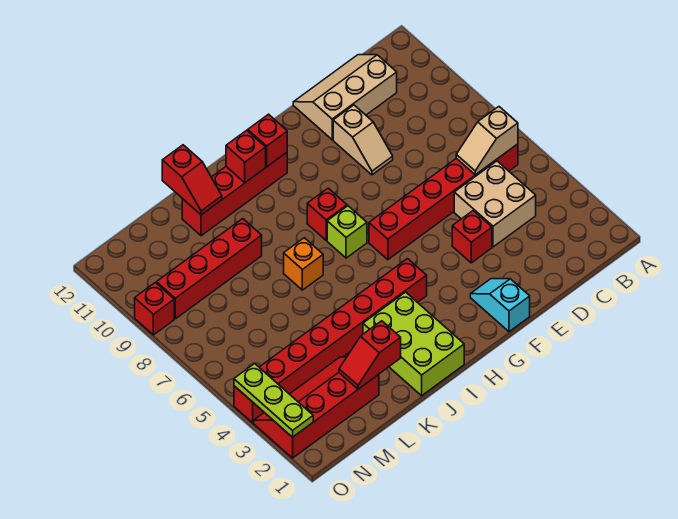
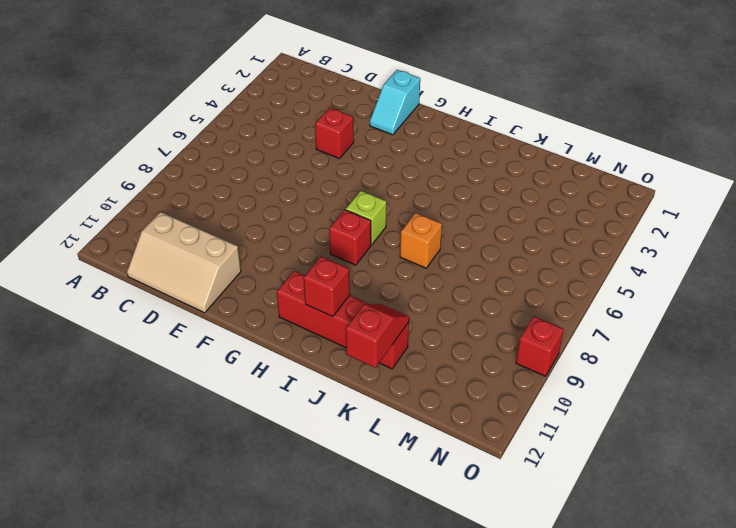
none -> red 1x6 brick [369,144,518,260]
none -> tan 2x2 brick [454,161,536,247]
none -> tan 1x2 slope [333,105,393,175]

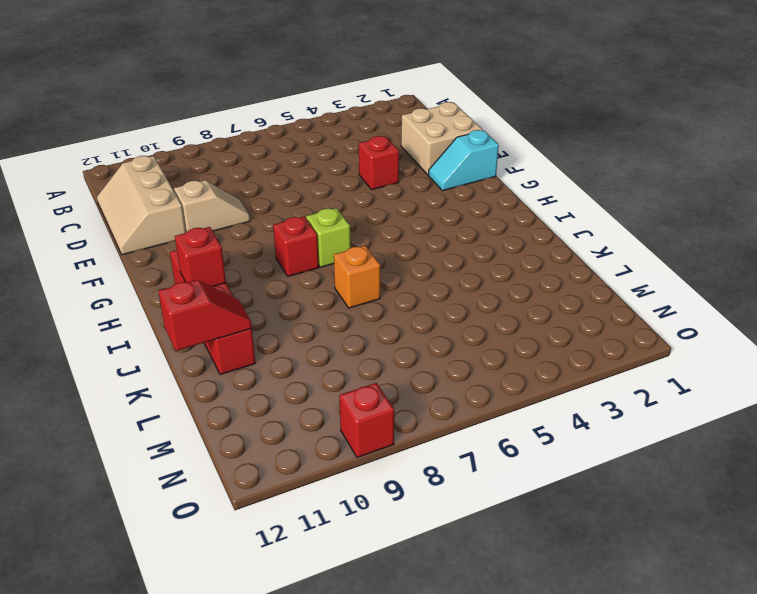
tan 2x2 brick [401,102,483,175] -> tan 2x2 brick moved to [454,161,536,247]
none -> red 1x6 brick [369,144,518,260]
none -> red 1x8 brick [234,259,427,423]
none -> lime 2x3 brick [363,292,464,396]

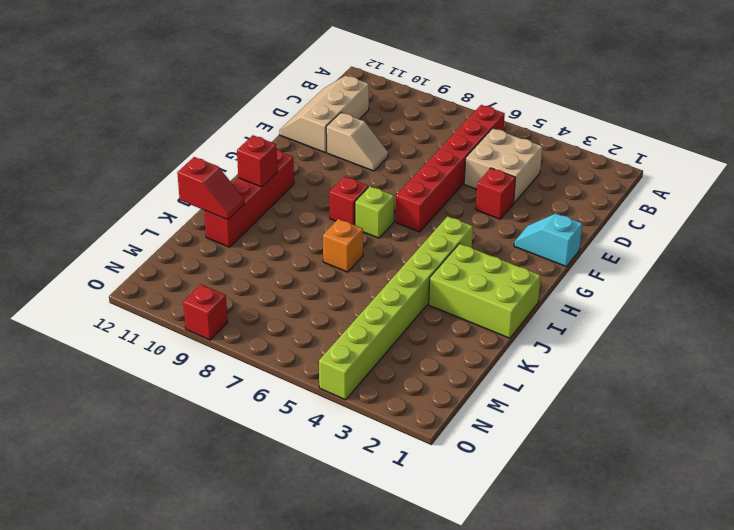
lime 1x8 brick [319,216,473,400] -> red 1x8 brick [234,259,427,423]
none -> red 1x4 brick [156,219,262,319]
none -> red 2x4 slope [254,357,379,458]
none -> tan 1x2 slope [456,107,518,175]

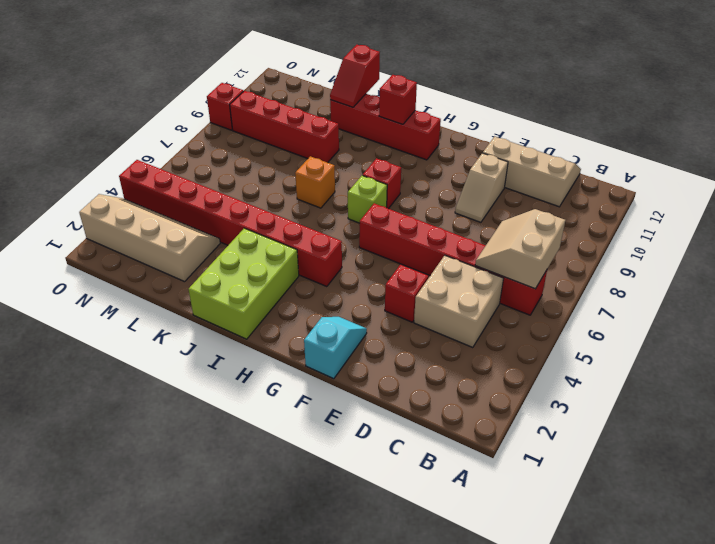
tan 2x2 slope [475,209,565,289] -> tan 1x2 slope [456,107,518,175]
tan 2x4 slope [79,194,220,282] -> red 2x4 slope [254,357,379,458]
none -> red 1x1 brick [248,114,287,167]
none -> red 1x2 slope [339,321,401,389]
none -> lime 1x3 plate [234,364,313,437]

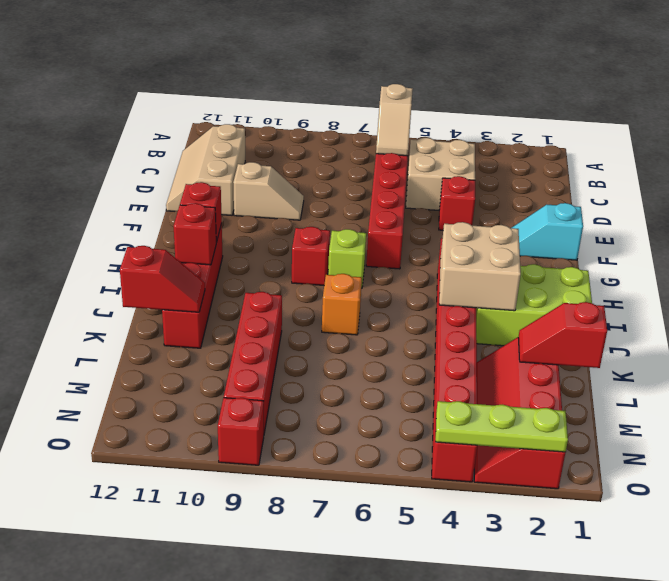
tan 2x2 brick [439,222,521,311] -> none
red 1x2 slope [518,302,607,368] -> red 1x2 slope turned to [339,321,401,389]

